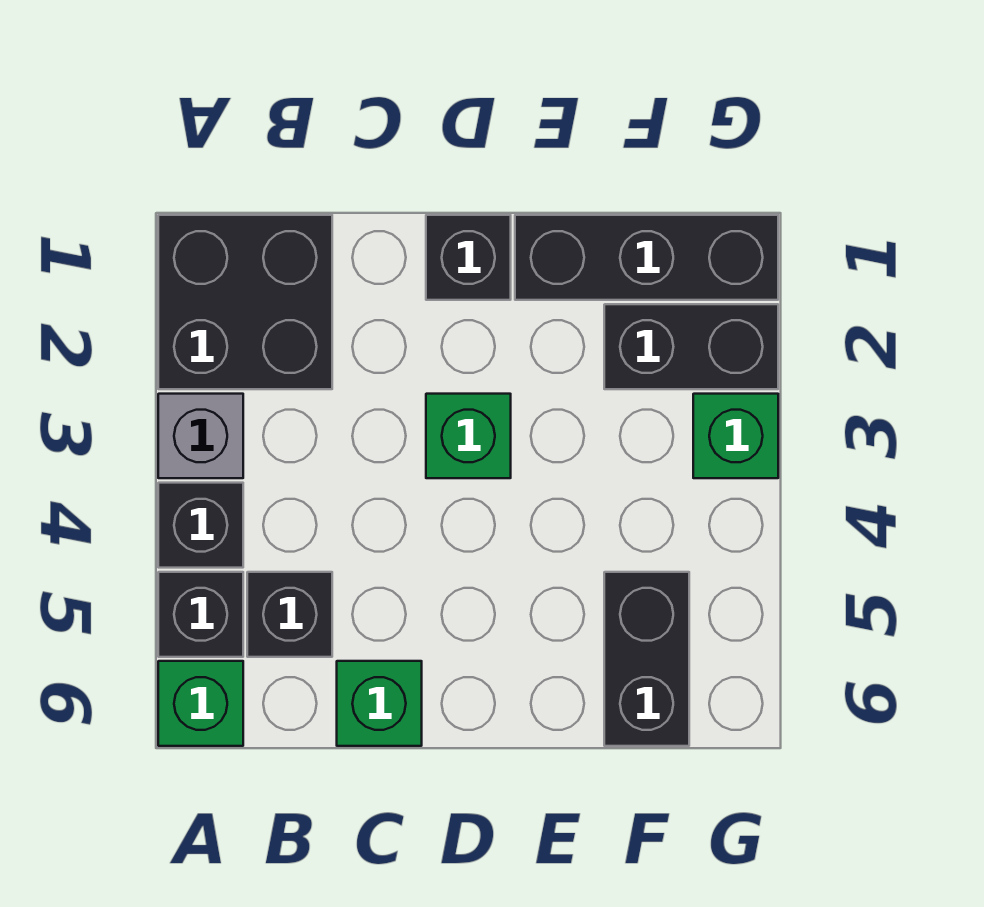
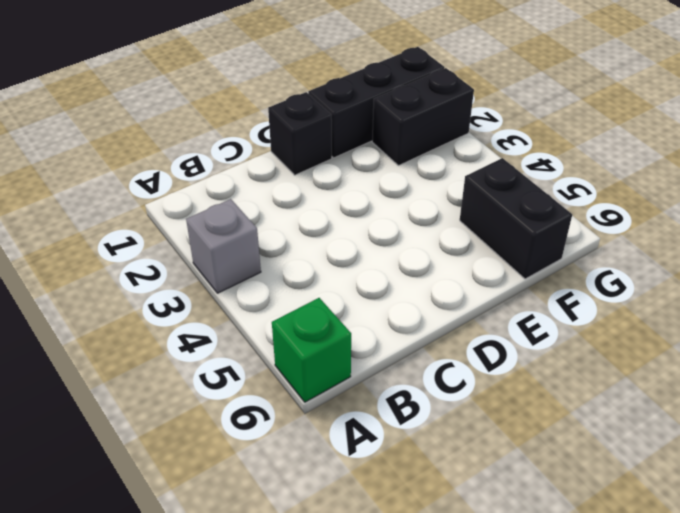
none -> black 2x2 brick [158,215,332,389]
none -> black 1x1 brick [158,483,243,568]
none -> black 1x1 brick [158,572,243,657]

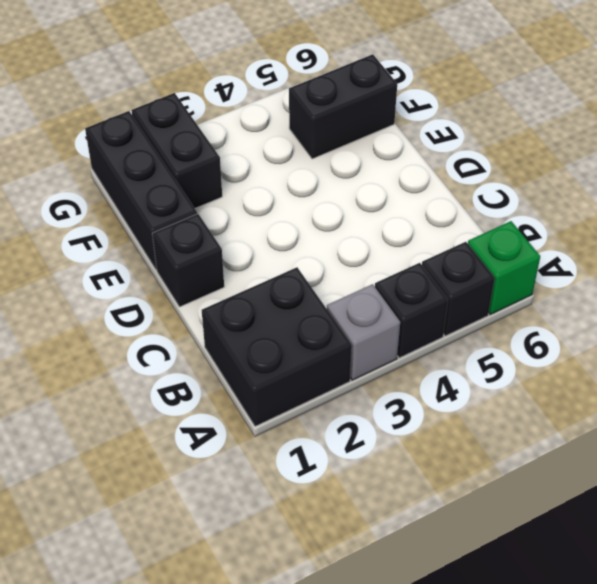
none -> black 1x1 brick [247,572,332,657]
none -> green 1x1 brick [337,661,422,746]
none -> green 1x1 brick [426,394,511,478]

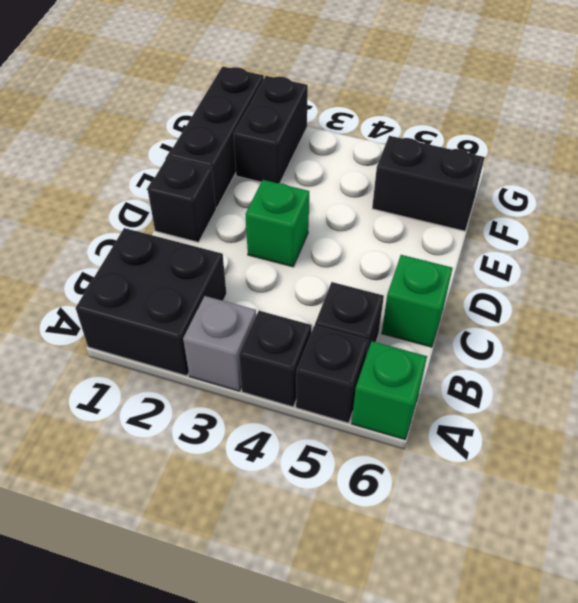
none -> green 1x1 brick [693,394,778,478]

